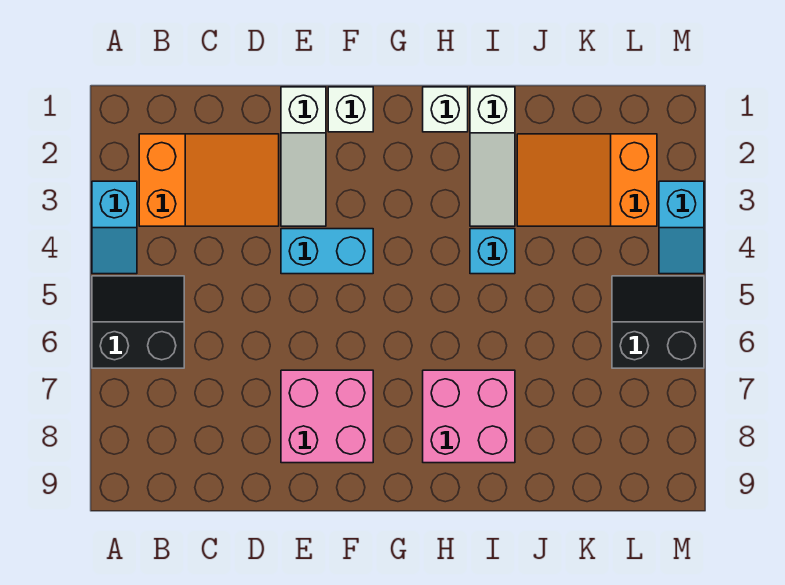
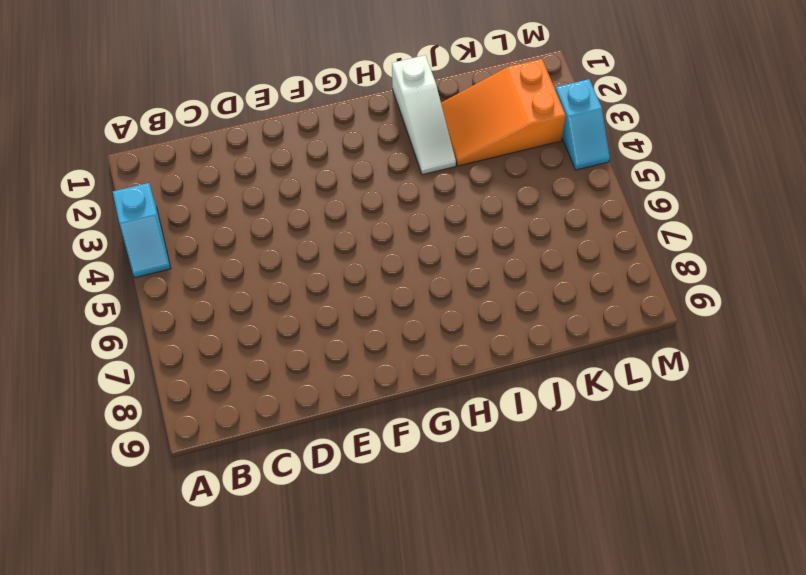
none -> black 2x2 slope [92,276,184,368]
none -> orange 2x3 slope [139,134,279,226]
none -> white 1x3 slope [281,87,326,226]

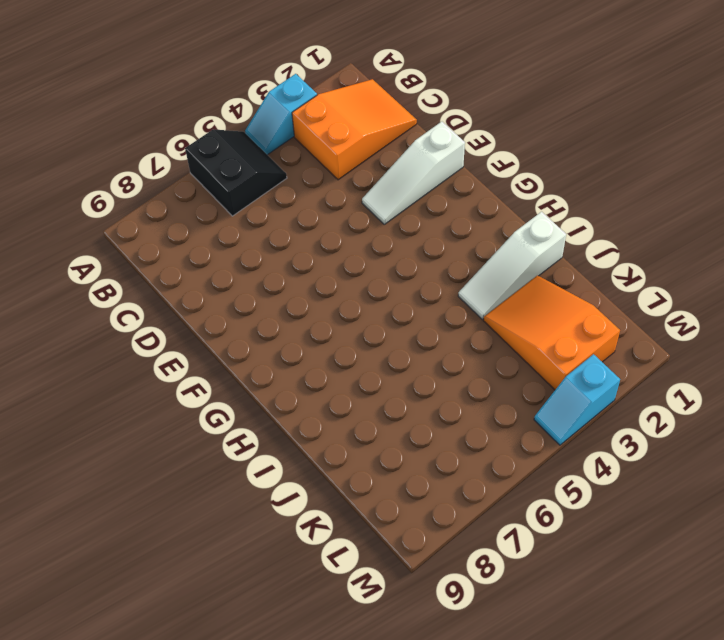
orange 2x3 slope [292,79,417,180] -> orange 2x3 slope turned to [139,134,279,226]
none -> cyan 1x2 brick [281,229,373,274]
none -> pink 2x2 brick [281,370,373,463]
none -> white 1x1 brick [328,87,373,132]

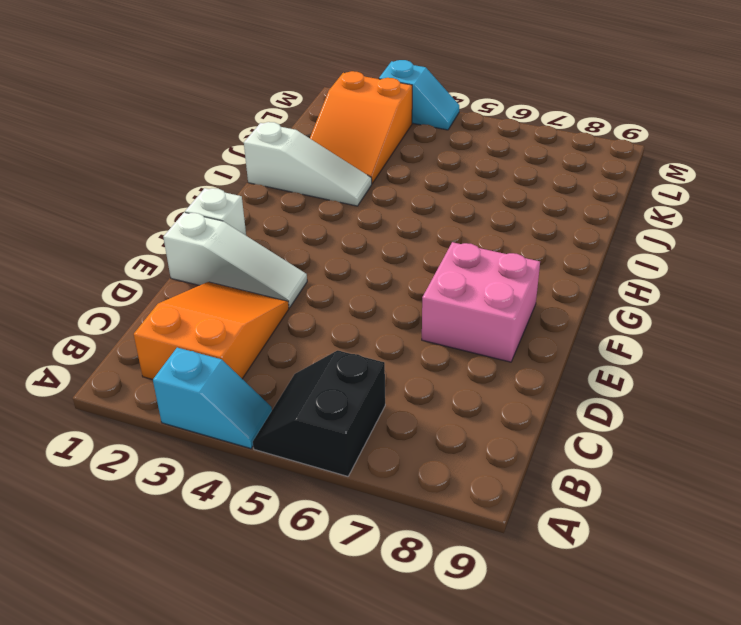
none -> cyan 1x2 brick [281,229,373,274]
none -> white 1x1 brick [423,87,468,132]
none -> pink 2x2 brick [423,370,515,463]

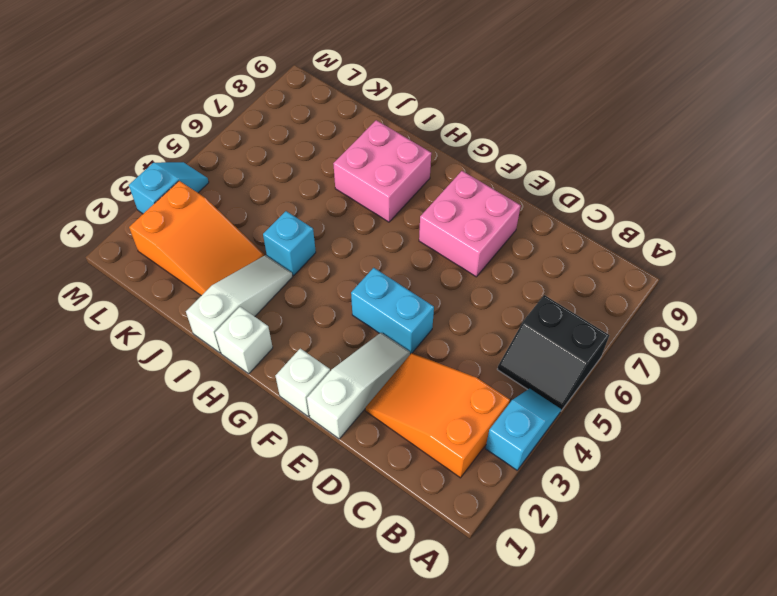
none -> black 2x2 slope [612,276,704,368]

